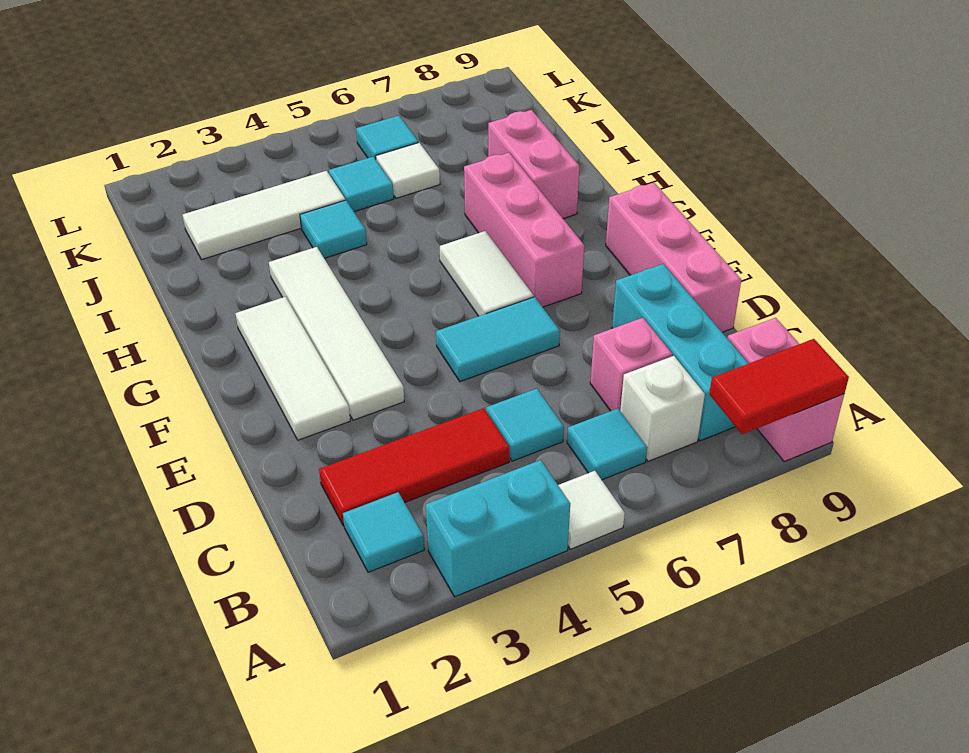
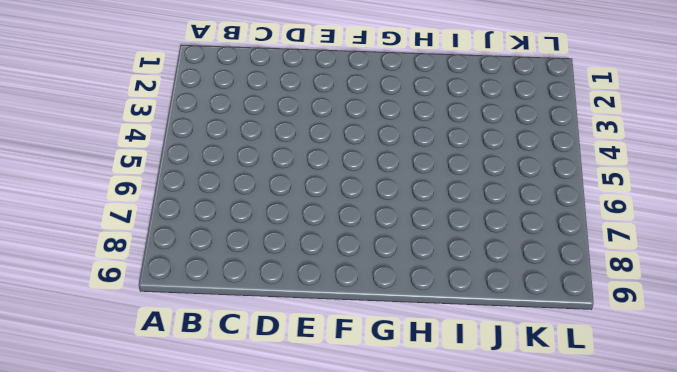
none -> cyan 1x2 brick [426,460,570,597]
none -> white 1x1 tile [558,471,625,549]
none -> pink 1x2 brick [727,318,844,462]

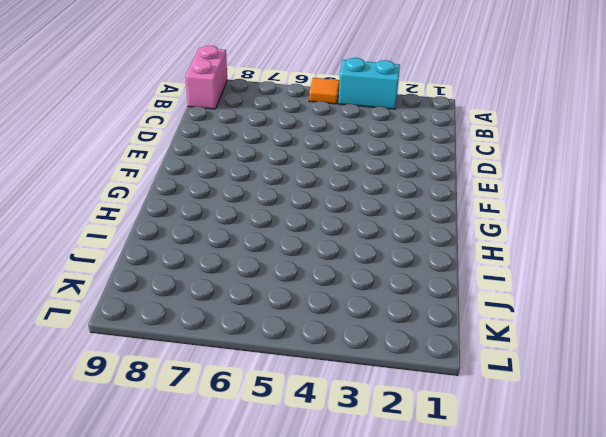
orange 1x1 tile [309,78,339,104] -> white 1x1 tile [558,471,625,549]
none -> cyan 1x1 tile [343,492,424,572]
none -> cyan 1x1 tile [567,408,647,480]
none -> white 1x1 brick [620,356,705,461]

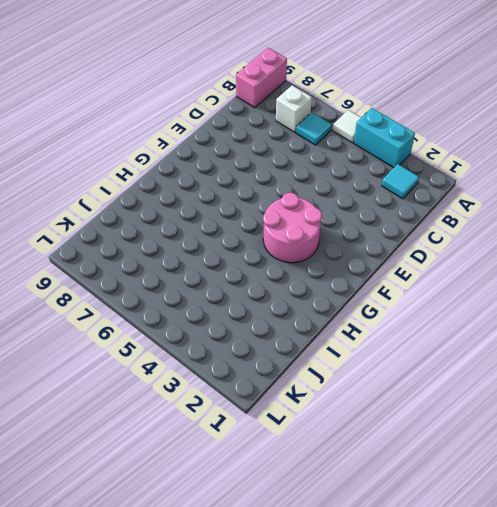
pink 2x2 round brick [263,193,322,263] -> white 1x4 tile [269,247,404,420]
none -> cyan 1x3 brick [612,264,749,441]
none -> red 1x3 tile [319,408,510,526]
none -> cyan 1x1 tile [486,389,564,461]

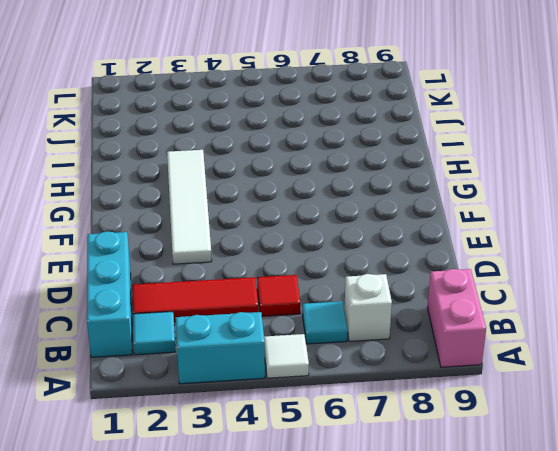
cyan 1x3 brick [87,231,132,357] -> cyan 1x3 brick moved to [612,264,749,441]
red 1x1 tile [257,275,300,316] -> cyan 1x1 tile [486,389,564,461]
none -> pink 1x1 brick [590,318,672,411]
none -> pink 1x3 brick [606,183,741,332]
none -> white 1x3 tile [235,297,350,440]

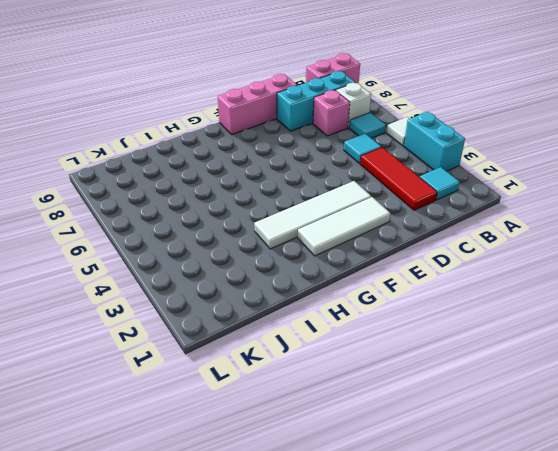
none -> cyan 1x2 tile [436,297,560,382]
none -> white 1x2 tile [440,231,534,316]
none -> pink 1x3 brick [464,153,584,307]

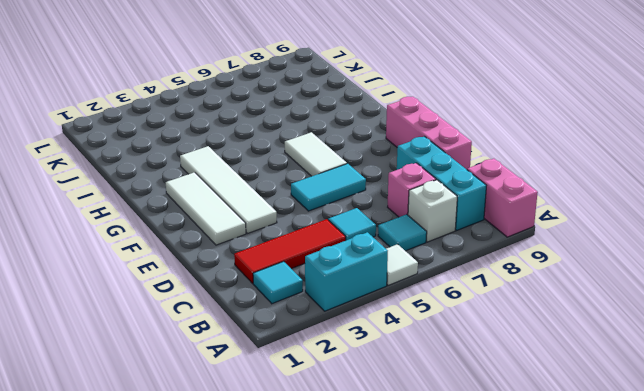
none -> pink 1x3 brick [464,153,584,307]
none -> pink 1x2 brick [488,110,579,219]
none -> cyan 1x1 tile [300,200,367,258]

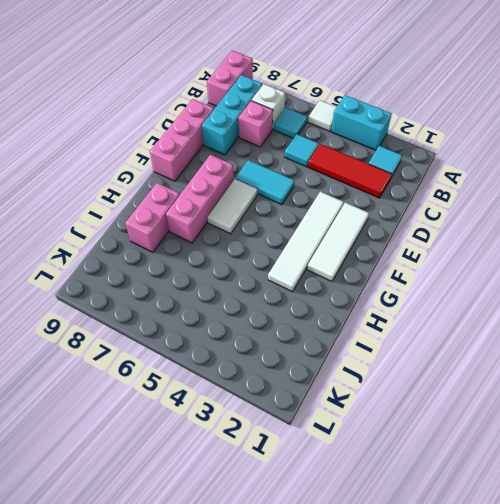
none -> cyan 1x1 tile [300,200,367,258]
none -> white 1x3 tile [183,171,345,260]
none -> cyan 1x1 tile [329,157,394,212]

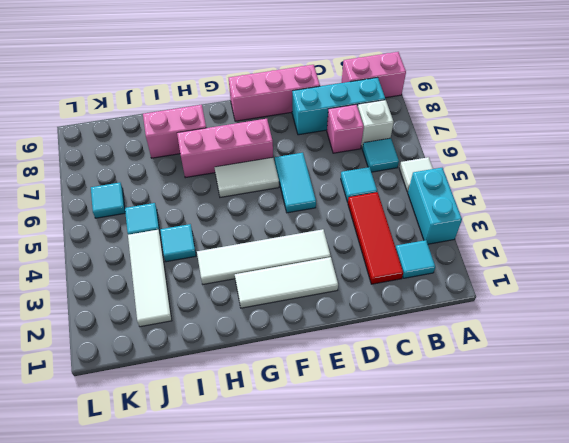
none -> white 1x1 tile [376,143,440,198]
none -> red 1x2 tile [709,339,849,434]

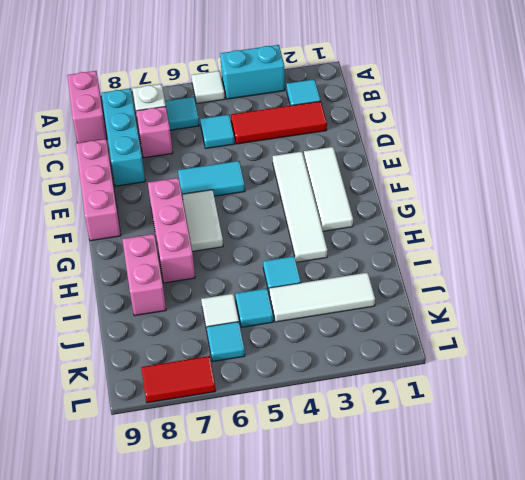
red 1x2 tile [141,356,216,403] -> red 1x2 tile moved to [709,339,849,434]

